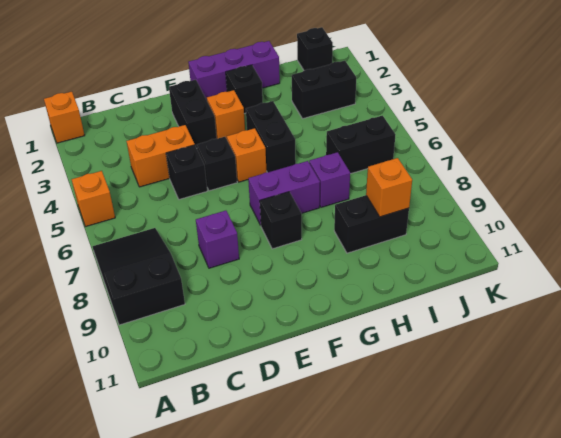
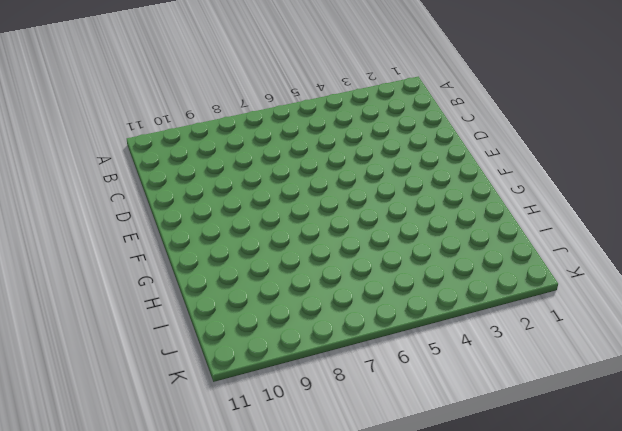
none -> orange 1x1 brick [44,92,85,143]
none -> orange 1x1 brick [71,171,115,227]
none -> black 2x3 slope [93,228,185,325]

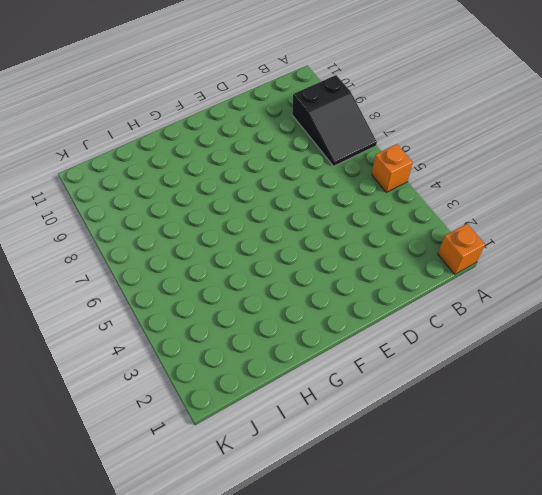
none -> orange 1x2 brick [126,125,195,187]
none -> black 1x1 brick [166,145,207,199]
none -> purple 1x1 brick [196,211,239,268]

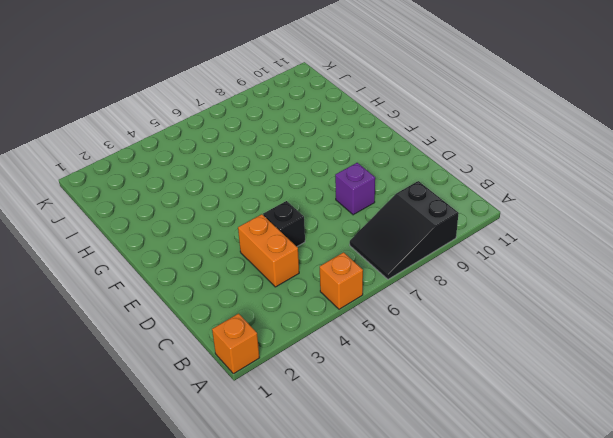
none -> black 1x2 brick [169,80,217,148]
none -> black 1x1 brick [197,137,237,191]
none -> purple 1x3 brick [188,41,280,100]

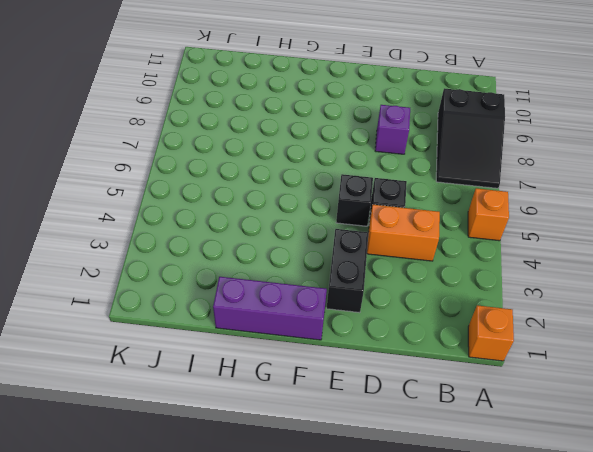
none -> orange 1x1 brick [207,90,245,139]
none -> orange 1x1 brick [227,128,267,182]
none -> purple 1x2 brick [248,161,320,225]

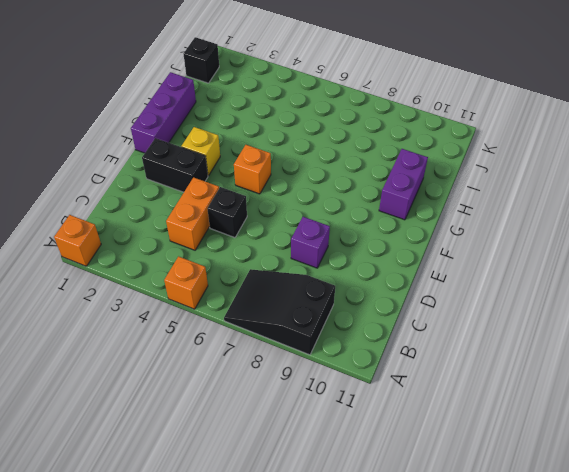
yellow 1x1 brick [181,127,220,176] -> orange 1x1 brick [207,90,245,139]
purple 1x2 brick [379,149,428,220] -> purple 1x2 brick moved to [248,161,320,225]
none -> black 1x1 brick [197,137,237,191]
none -> black 1x1 brick [260,192,302,249]
none -> black 1x1 brick [226,65,263,114]

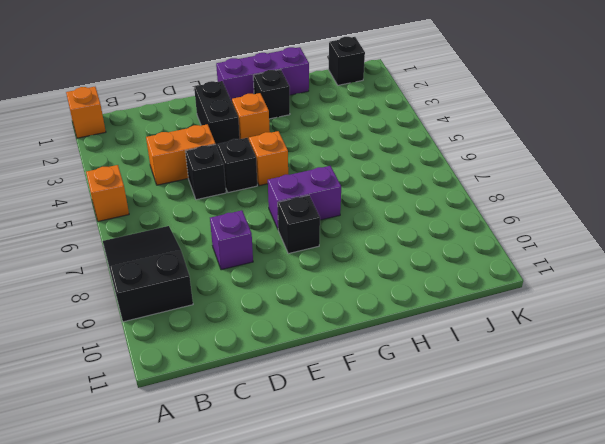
none -> black 1x2 brick [246,101,296,172]
none -> purple 1x1 brick [309,152,350,207]
none -> black 1x2 brick [334,195,409,253]

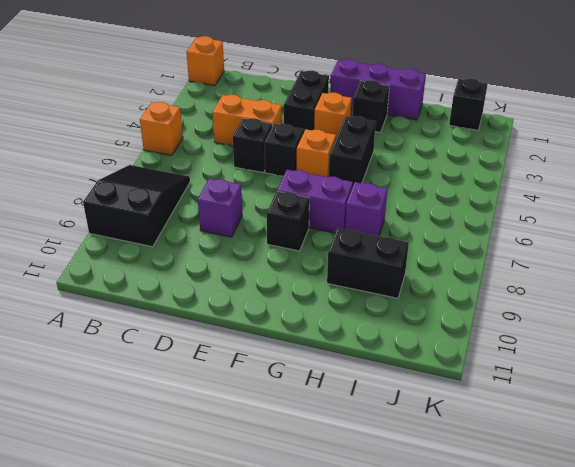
none -> black 1x2 brick [292,61,356,119]
none -> black 1x2 brick [326,116,396,174]
none -> orange 1x1 brick [366,158,412,217]

